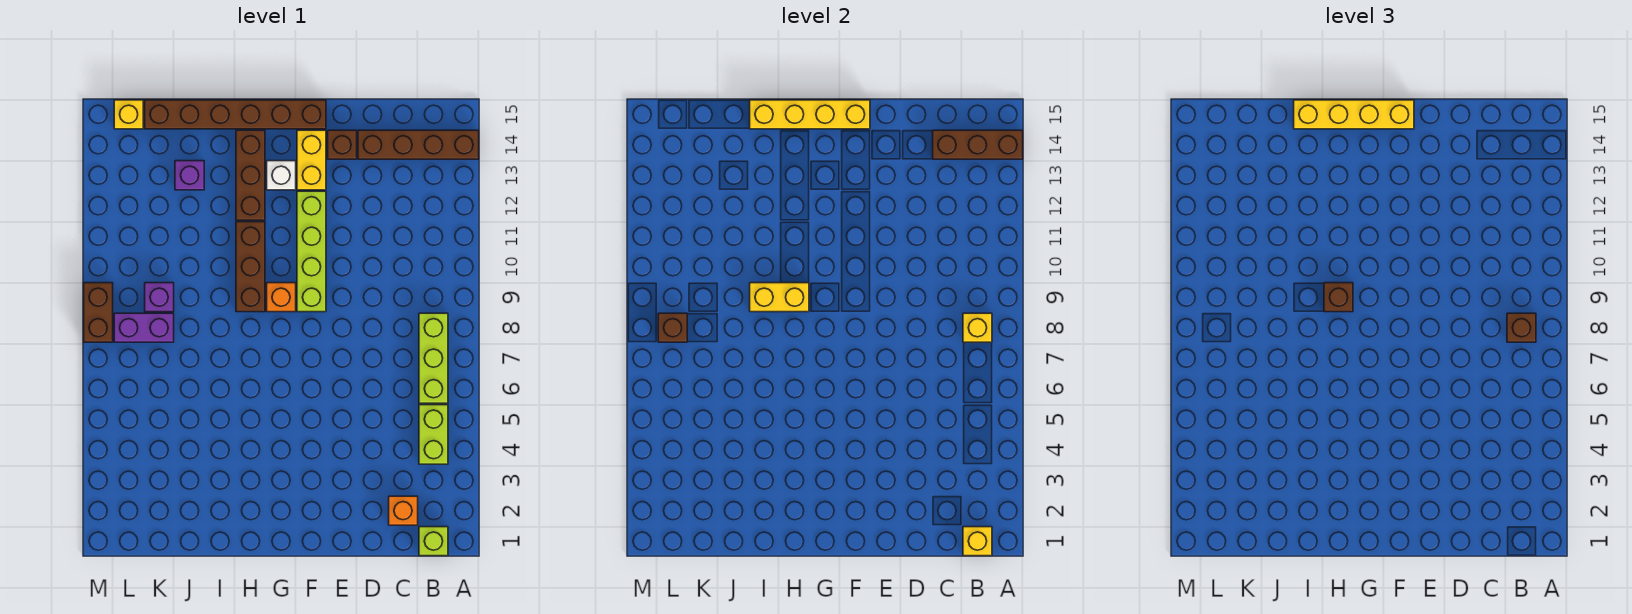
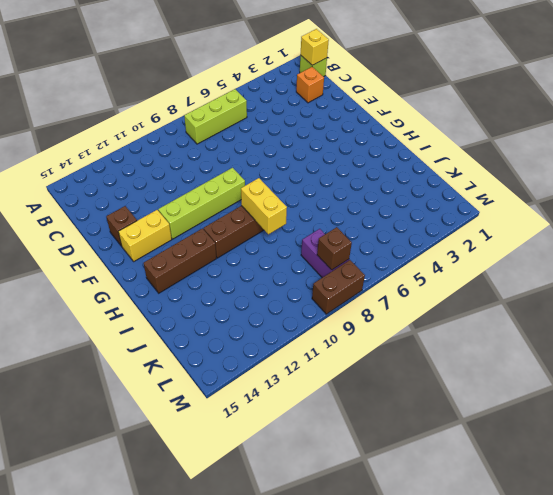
none -> brown 1x4 brick [358,130,479,159]
none -> lime 1x2 brick [419,405,448,464]
none -> brown 1x6 brick [145,100,326,129]

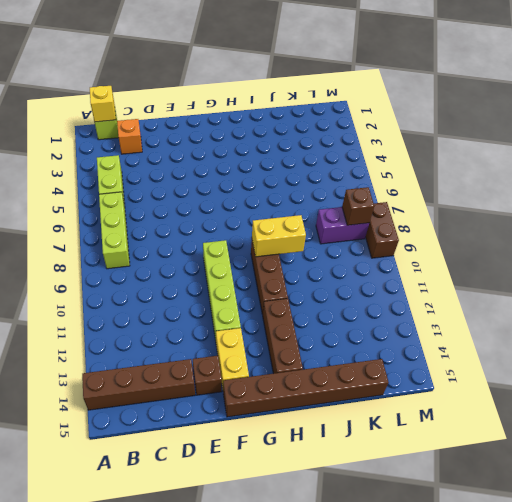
none -> orange 1x1 brick [267,283,296,312]
none -> white 1x1 brick [267,161,296,190]
none -> purple 1x1 brick [175,161,204,190]

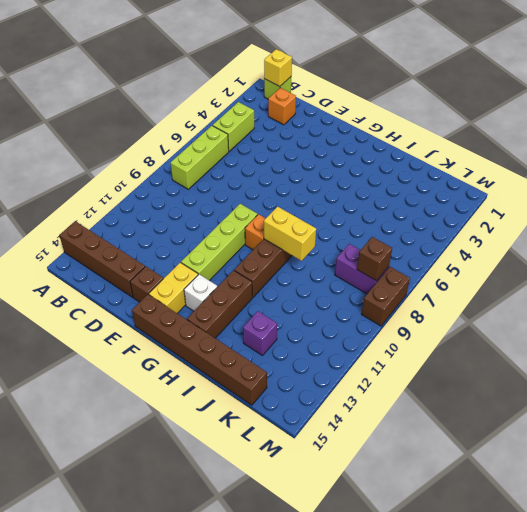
none -> purple 1x1 brick [145,283,174,312]
none -> yellow 1x1 brick [114,100,143,129]
none -> brown 1x3 brick [933,130,1023,159]

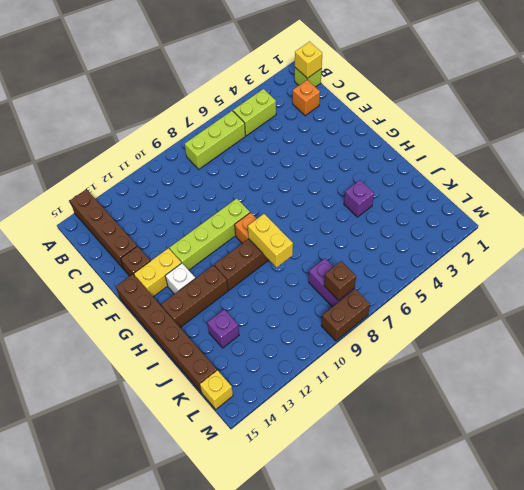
purple 1x1 brick [344,180,374,217] -> purple 1x1 brick moved to [145,283,174,312]
none -> brown 1x3 brick [933,130,1023,159]
none -> yellow 1x1 brick [963,313,992,342]
none -> yellow 1x4 brick [750,100,870,129]

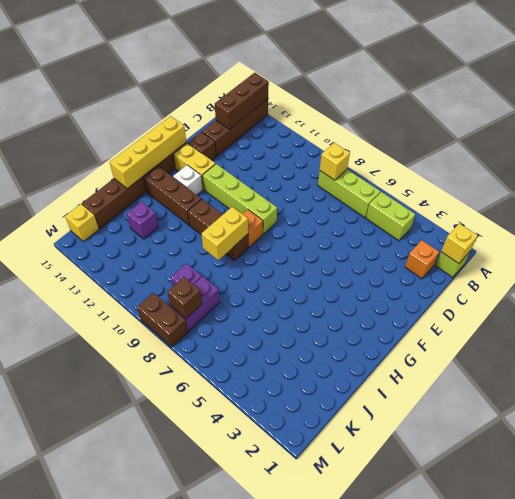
none -> brown 1x1 brick [1507,313,1536,342]
none -> yellow 1x4 brick [1294,100,1414,129]
none -> brown 1x1 brick [1324,283,1353,312]

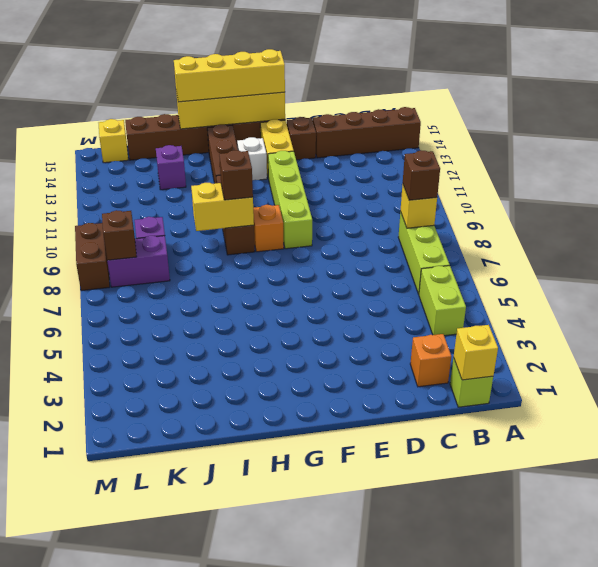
none -> brown 1x3 brick [933,130,1023,159]

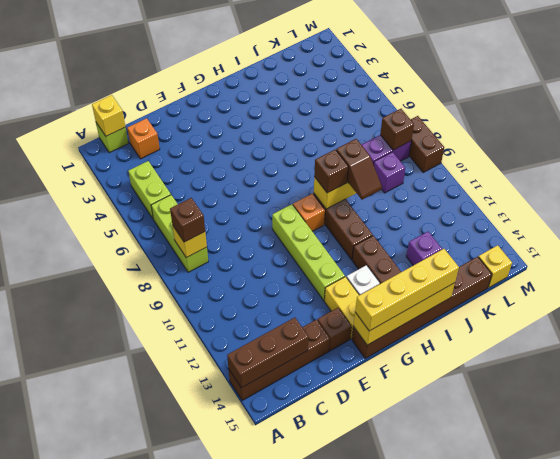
brown 1x2 slope [336,139,382,200] -> none

